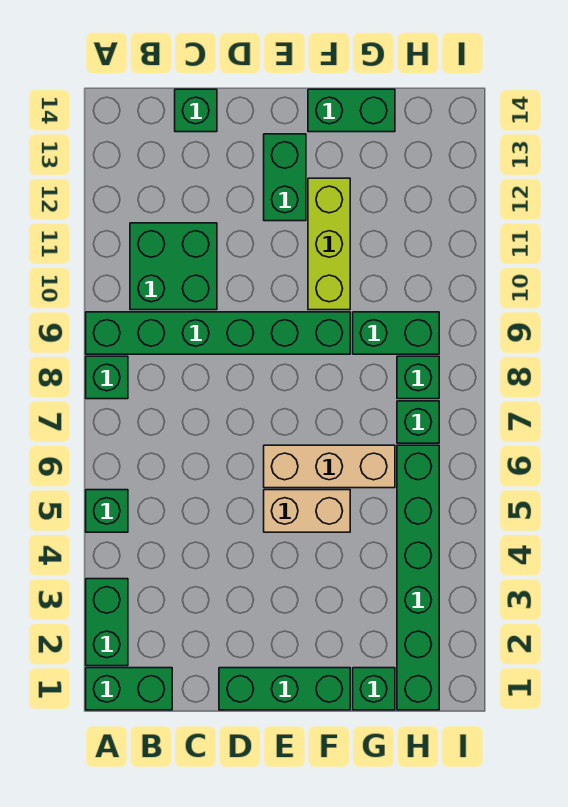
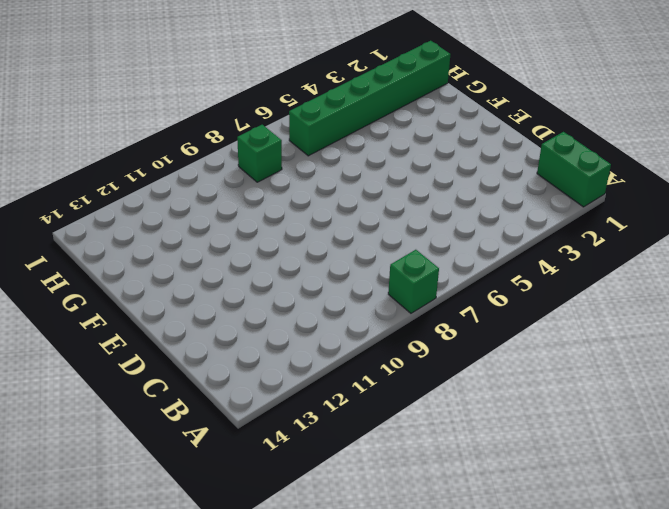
none -> green 1x2 brick [86,579,128,666]
none -> green 1x1 brick [86,490,128,532]
none -> green 1x6 brick [86,312,350,354]

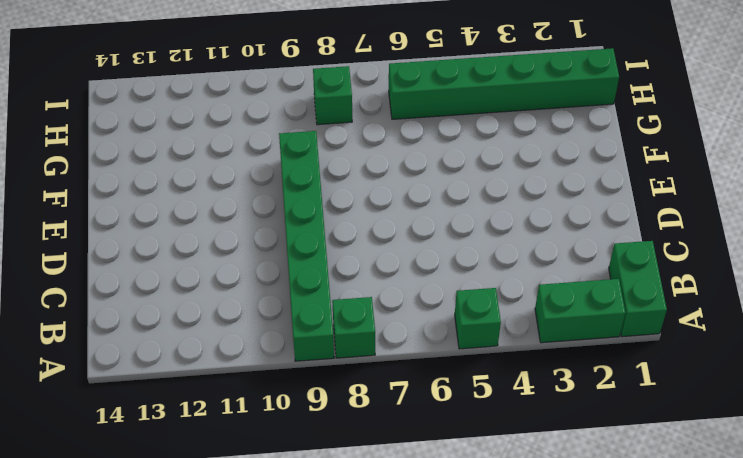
none -> green 2x2 brick [130,223,217,310]
none -> green 1x1 brick [175,89,217,132]
none -> green 1x3 brick [219,668,350,710]

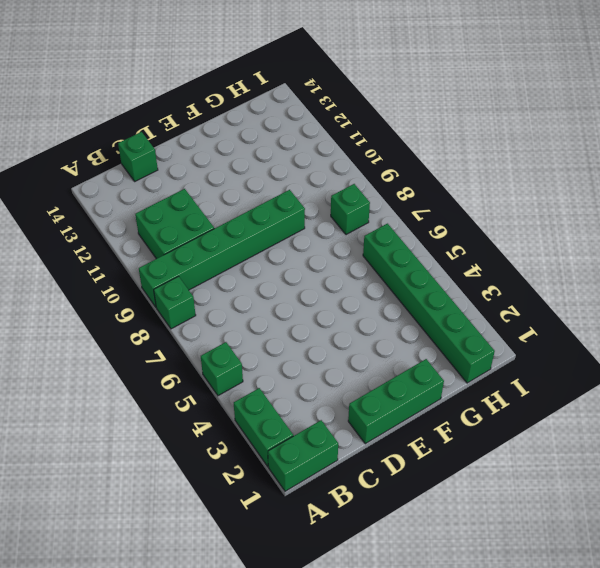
none -> tan 1x2 brick [264,490,350,532]
none -> tan 1x3 brick [264,445,395,488]
none -> green 1x2 brick [264,134,306,221]

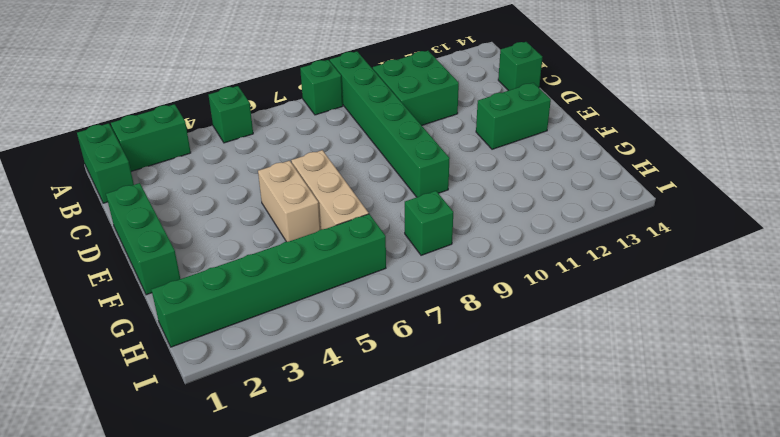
none -> lime 1x3 brick [308,178,350,310]
none -> green 1x2 brick [308,89,395,132]
none -> green 1x1 brick [353,668,395,710]

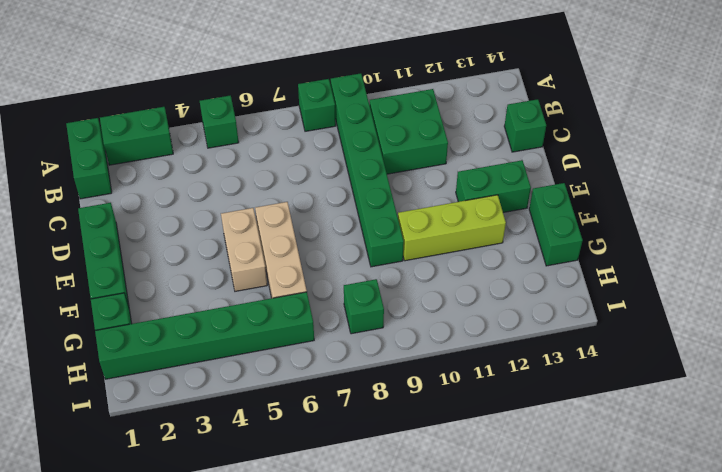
none -> green 1x2 brick [353,312,439,354]
none -> green 1x1 brick [397,401,439,443]

